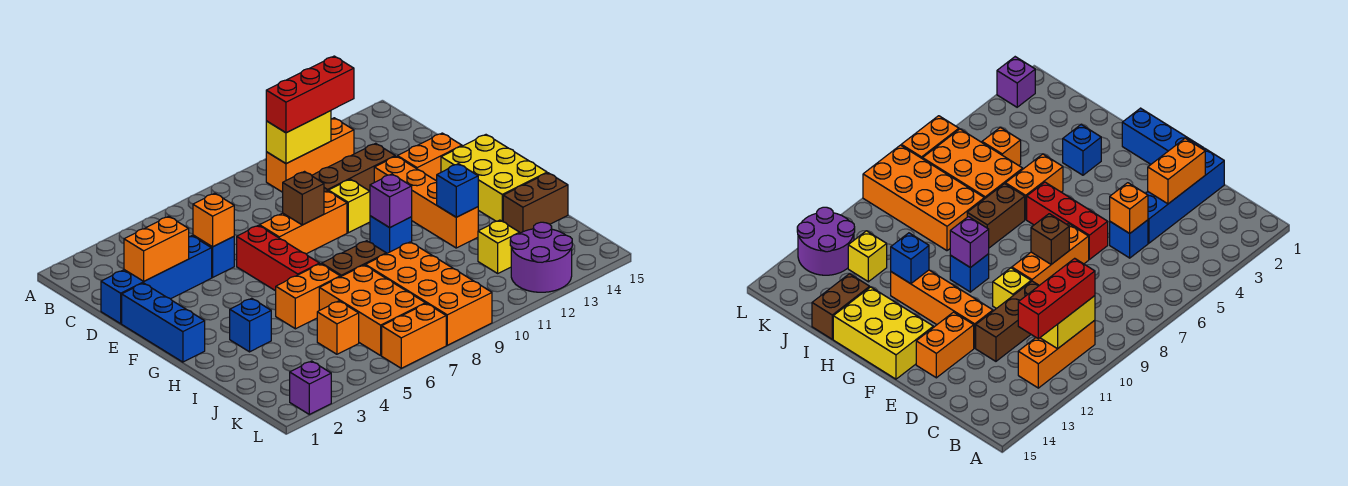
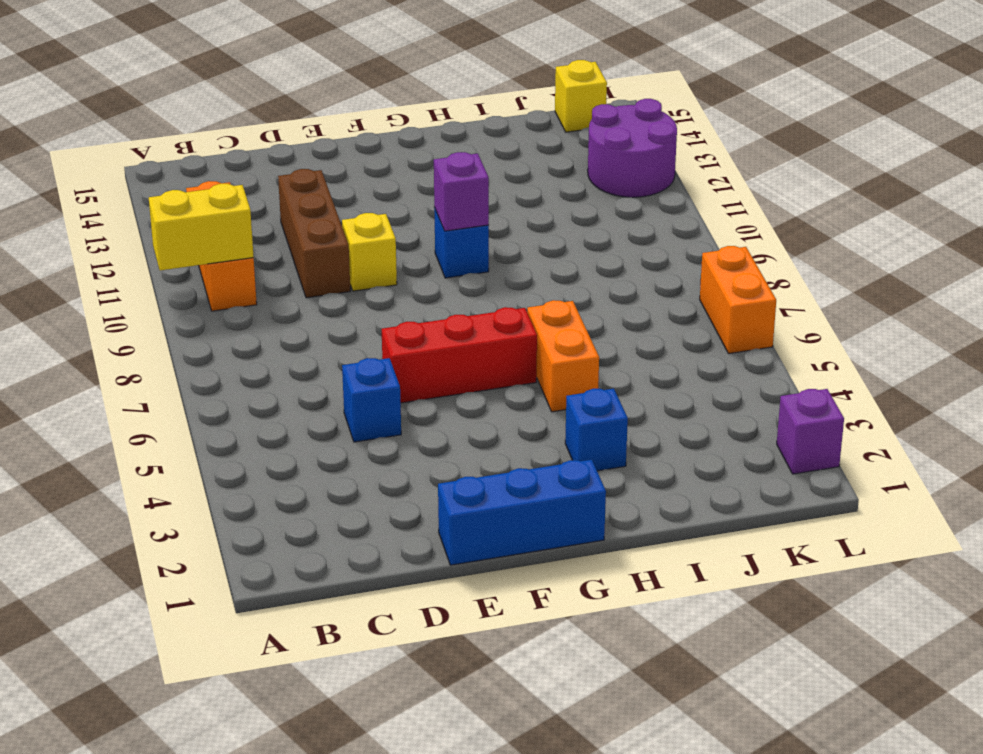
yellow 1x2 brick [149,184,254,270] -> yellow 1x2 brick turned to [266,111,331,164]
yellow 1x1 brick [555,60,607,132] -> yellow 1x1 brick moved to [478,220,520,273]
none -> blue 1x4 brick [101,236,212,324]
none -> orange 1x3 brick [260,191,347,254]
none -> orange 1x4 brick [374,156,478,248]
none -> orange 1x2 brick [397,133,462,181]

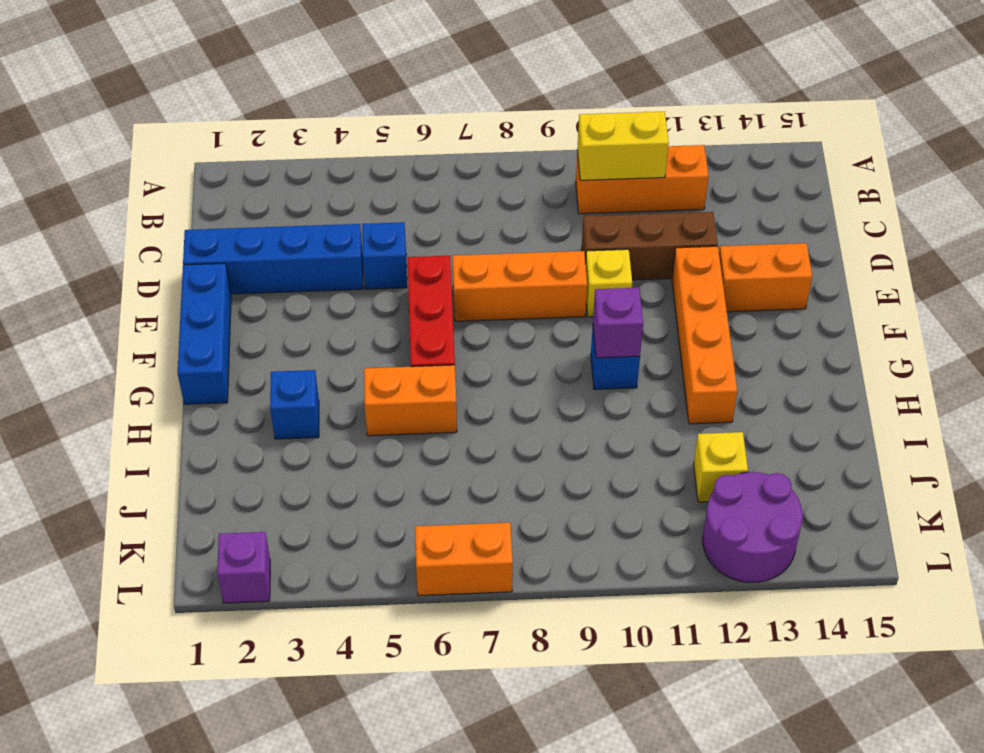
none -> yellow 2x3 brick [441,135,547,222]
none -> brown 1x2 brick [322,241,386,277]
none -> orange 2x3 brick [319,265,425,355]
none -> orange 2x4 brick [365,242,492,345]

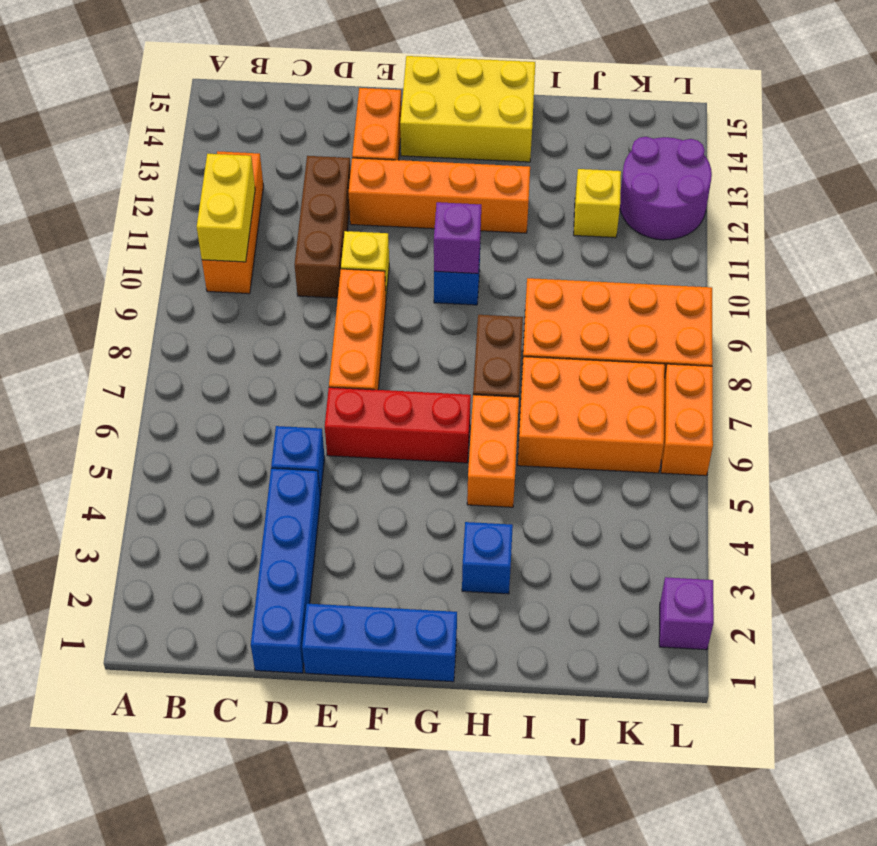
none -> brown 1x2 brick [503,173,568,233]
none -> orange 1x1 brick [317,301,359,354]
none -> orange 1x2 brick [124,216,189,281]
none -> orange 1x1 brick [193,193,234,247]

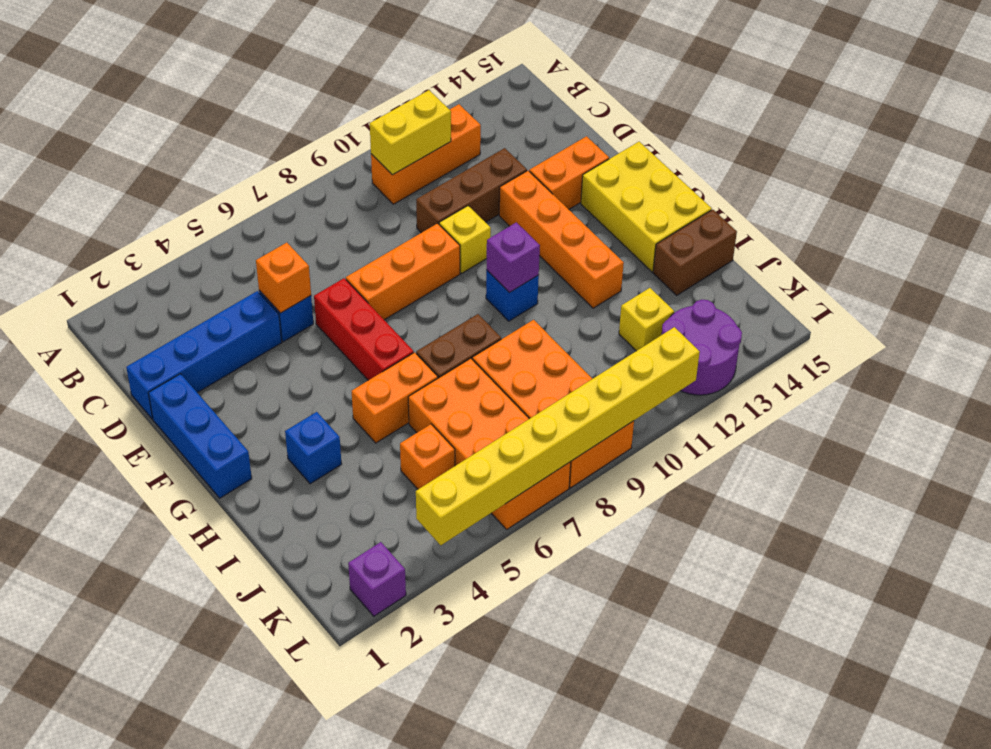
yellow 1x8 brick [416,327,700,545] -> none
none -> orange 1x2 brick [124,216,189,281]
none -> brown 1x1 brick [283,172,324,225]
none -> blue 1x1 brick [437,164,478,217]
none -> red 1x3 brick [266,56,354,133]

